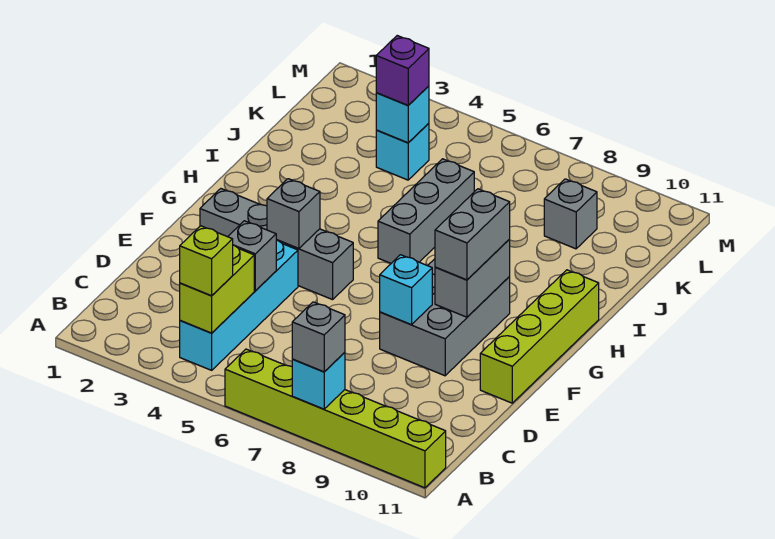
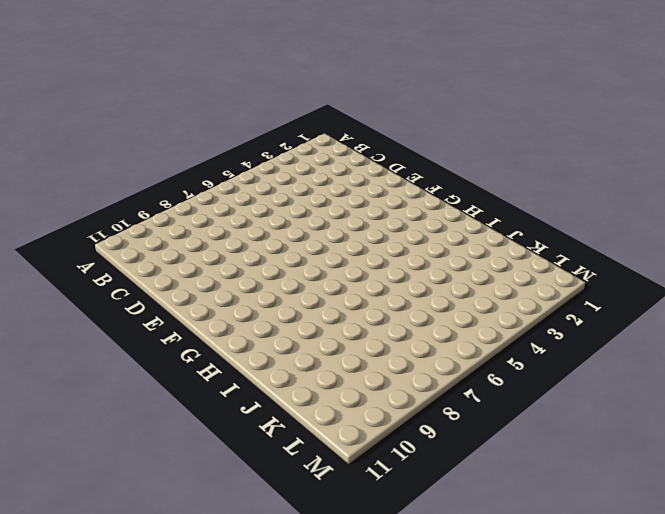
none -> lime 1x6 brick [225,349,446,488]
none -> cyan 1x4 brick [180,240,298,370]
none -> grey 2x3 brick [380,259,510,376]

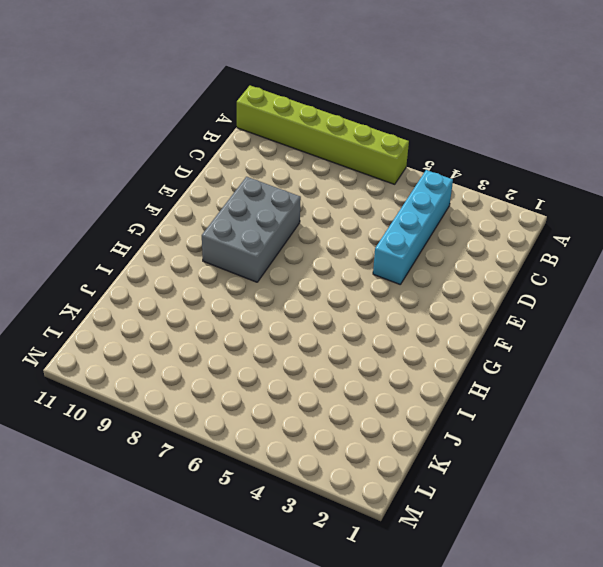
none -> lime 1x4 brick [480,270,599,403]
none -> grey 1x4 brick [200,189,353,300]
none -> grey 1x3 brick [378,159,474,263]

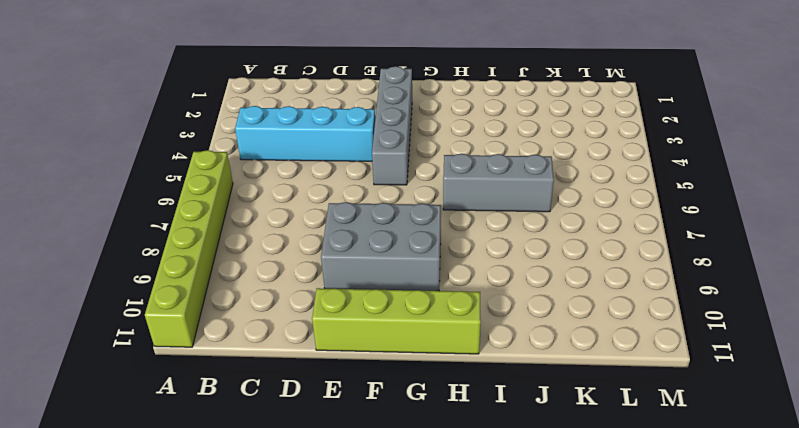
none -> cyan 1x1 brick [376,123,429,180]
none -> grey 1x1 brick [544,179,597,249]
none -> cyan 1x1 brick [292,352,345,409]

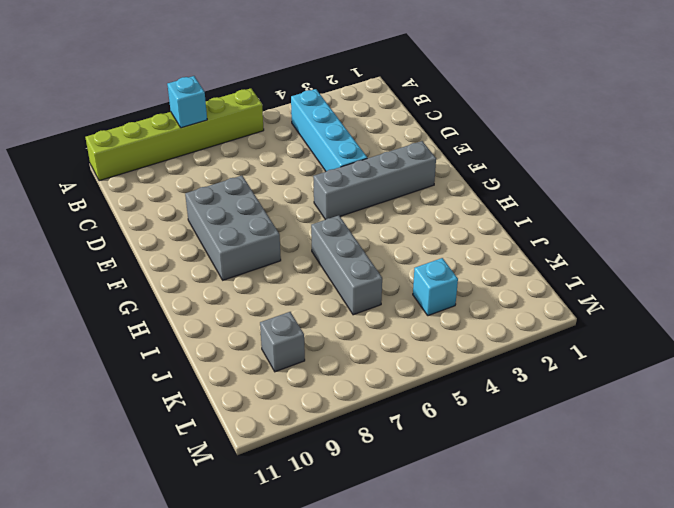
none -> lime 1x4 brick [480,270,599,403]
none -> lime 1x2 brick [180,245,254,333]
none -> grey 1x1 brick [228,221,276,291]

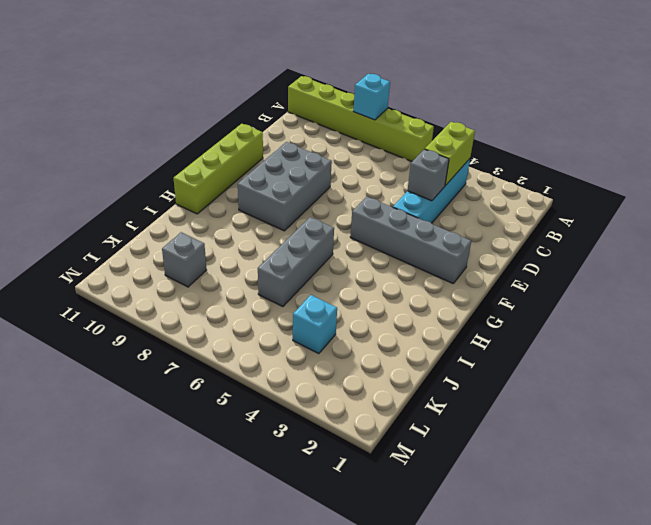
none -> cyan 1x1 brick [380,255,432,325]
none -> grey 1x1 brick [267,179,320,249]
none -> grey 1x2 brick [435,239,510,317]

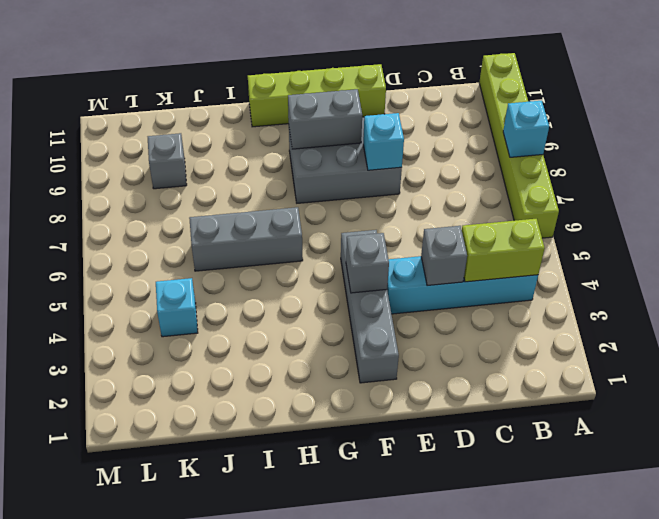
none -> cyan 1x1 brick [376,86,429,143]
none -> grey 1x1 brick [292,302,345,372]
none -> lime 1x1 brick [180,226,233,296]

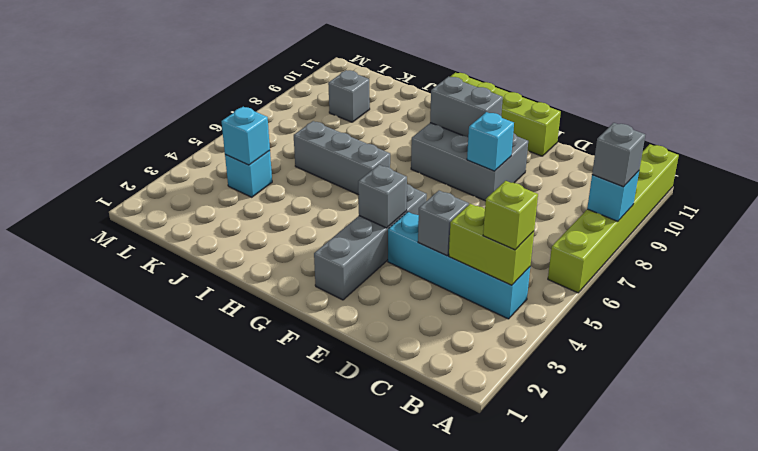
none -> grey 1x2 brick [435,189,510,280]
none -> purple 1x1 brick [376,36,429,105]

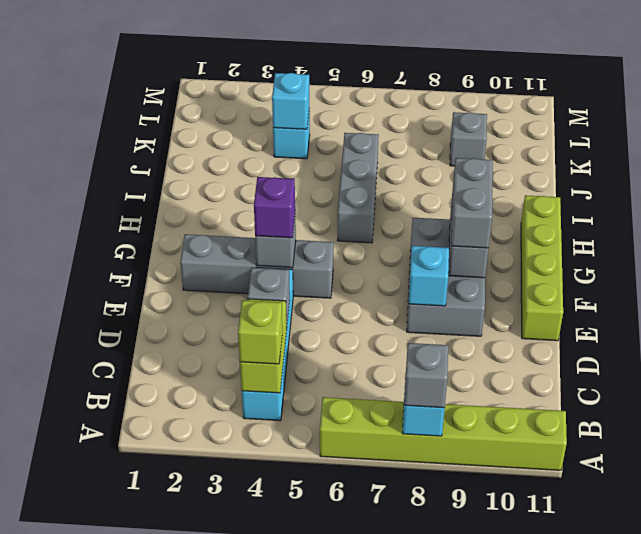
purple 1x1 brick [254,177,295,238] -> purple 1x1 brick moved to [376,36,429,105]

